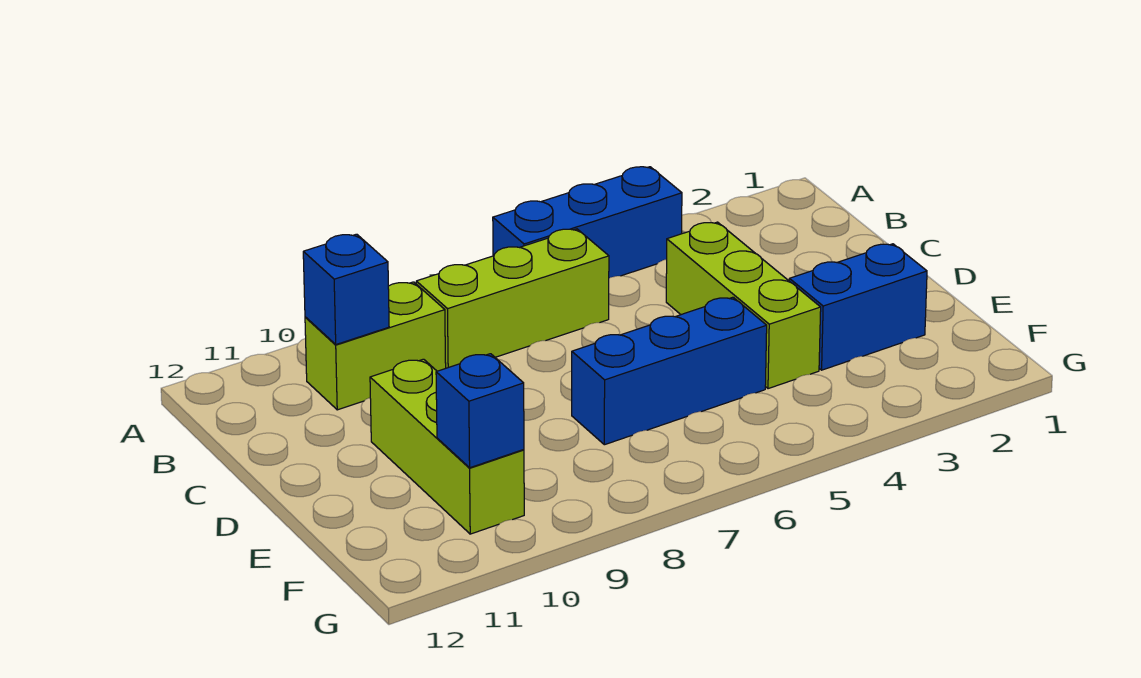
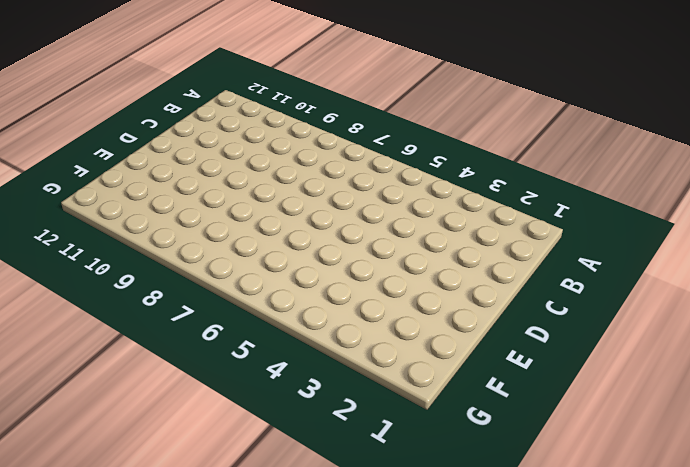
none -> blue 1x3 brick [493,167,682,278]
none -> lime 1x3 brick [416,229,609,368]

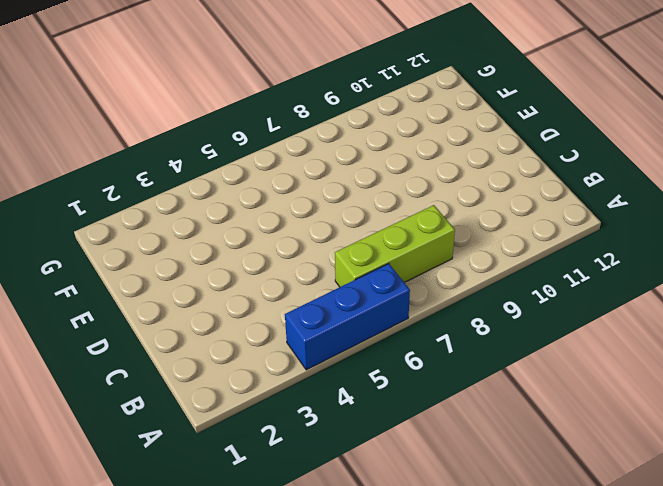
none -> lime 1x2 brick [305,282,446,410]
none -> lime 1x3 brick [666,222,821,389]

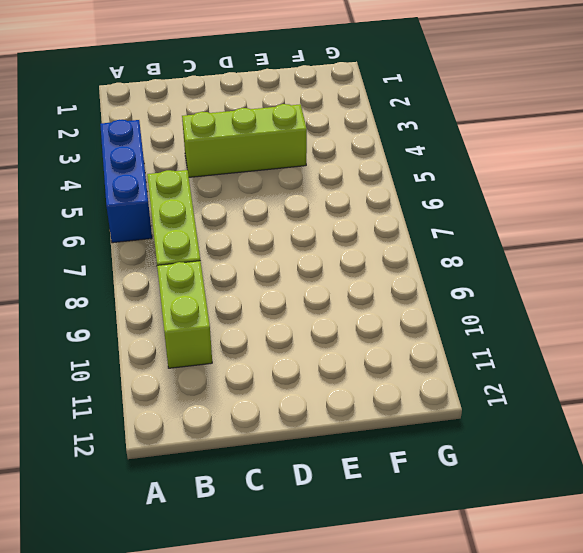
none -> lime 1x3 brick [370,359,524,534]
none -> blue 1x2 brick [789,244,927,370]

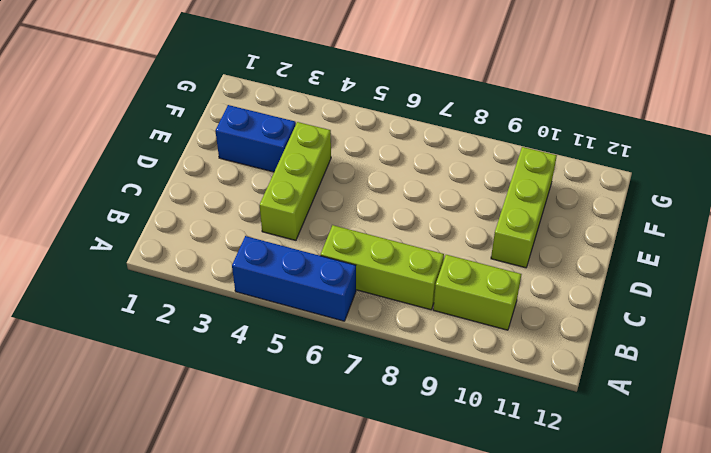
none -> blue 1x3 brick [572,297,767,445]
none -> blue 1x1 brick [303,234,389,344]

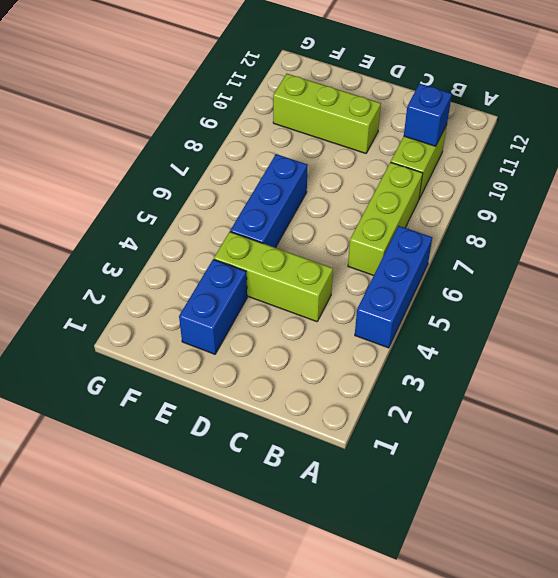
none -> blue 1x1 brick [436,354,524,468]

